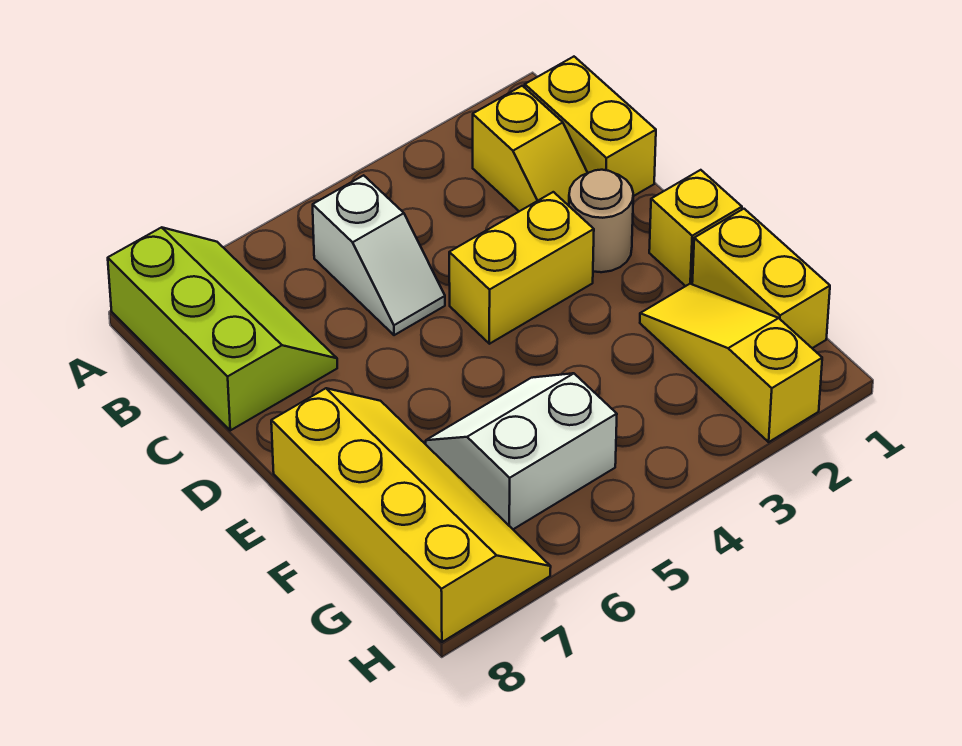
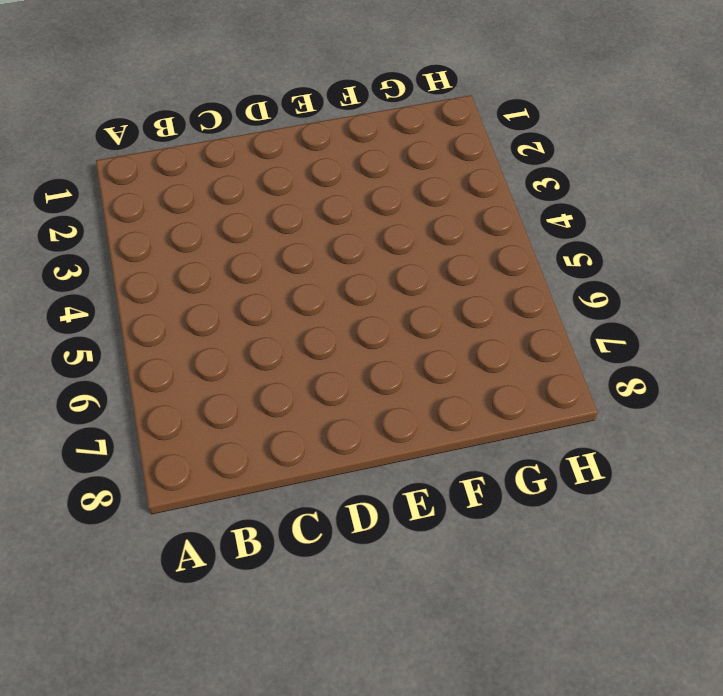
none -> lime 2x3 slope [108,227,337,430]
none -> yellow 1x2 brick [525,57,656,196]

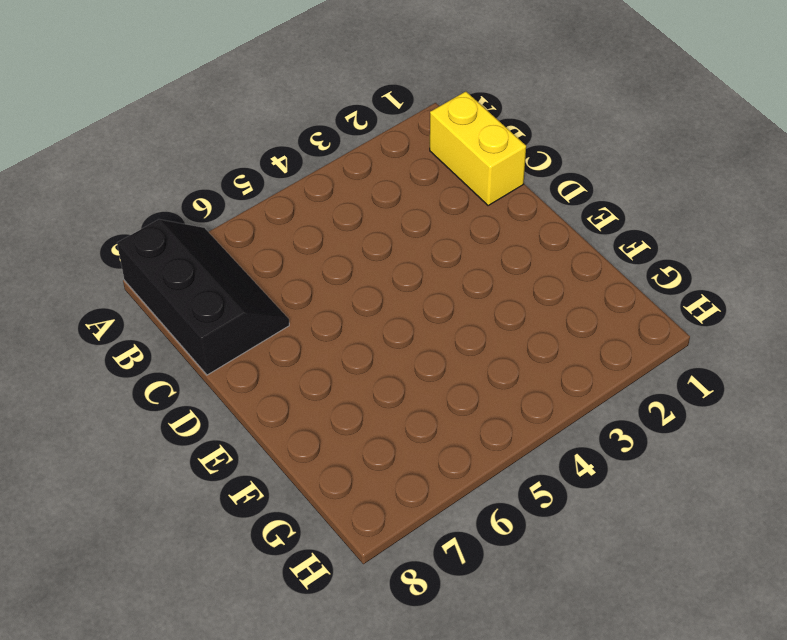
black 2x3 slope [117,219,289,375] -> lime 2x3 slope [108,227,337,430]
none -> yellow 1x2 slope [473,86,587,211]
none -> white 1x2 slope [313,175,445,335]

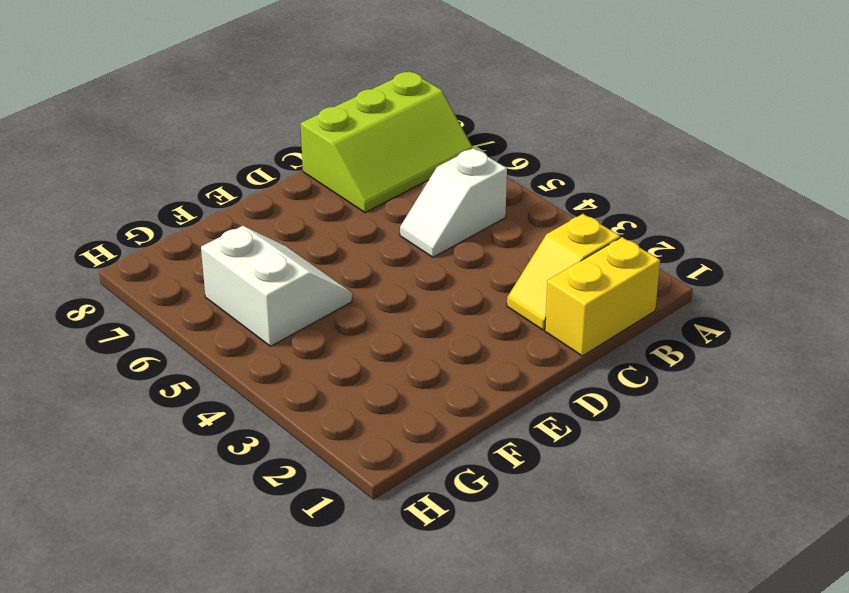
none -> tan 1x1 round brick [569,170,633,272]
none -> yellow 1x2 brick [449,192,594,344]

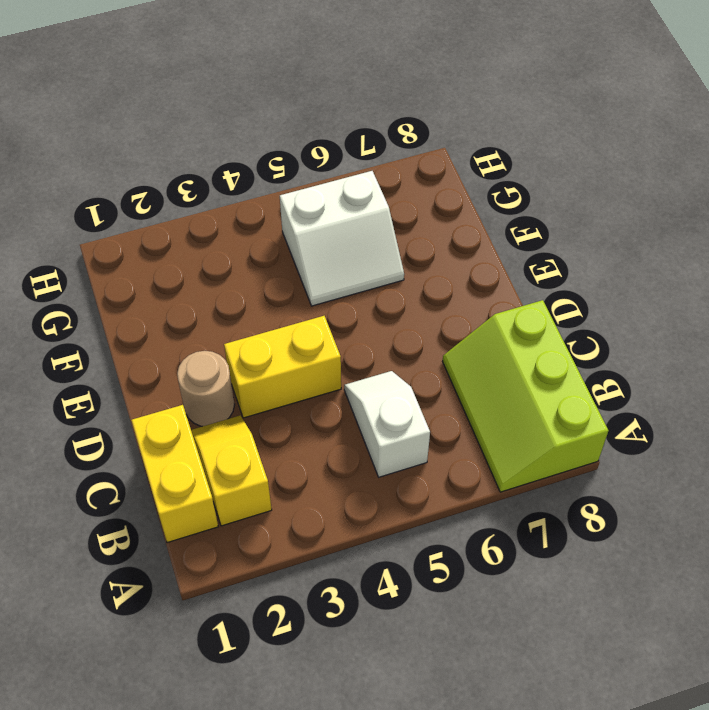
none -> yellow 1x1 brick [649,170,742,286]
none -> yellow 2x4 slope [271,388,551,642]

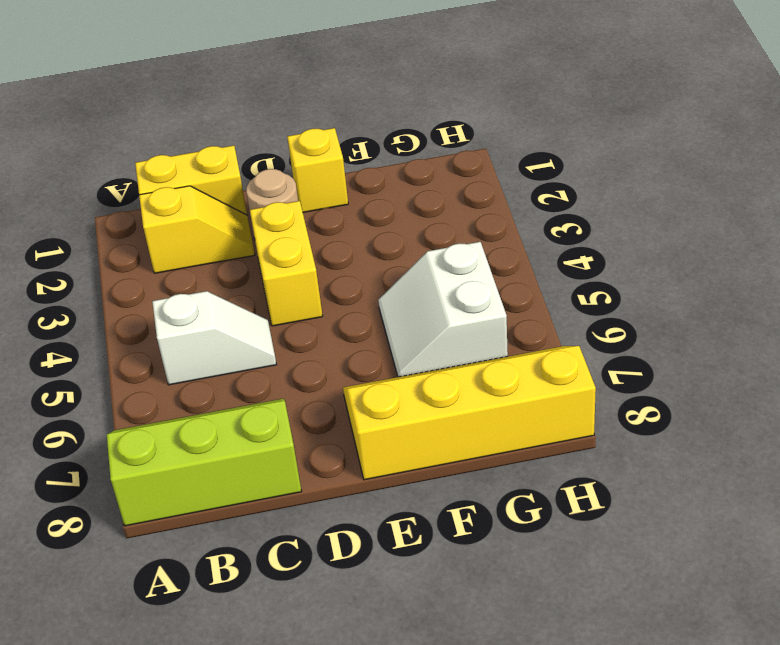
none -> yellow 1x2 brick [692,209,830,348]
none -> yellow 1x3 slope [640,284,822,442]

